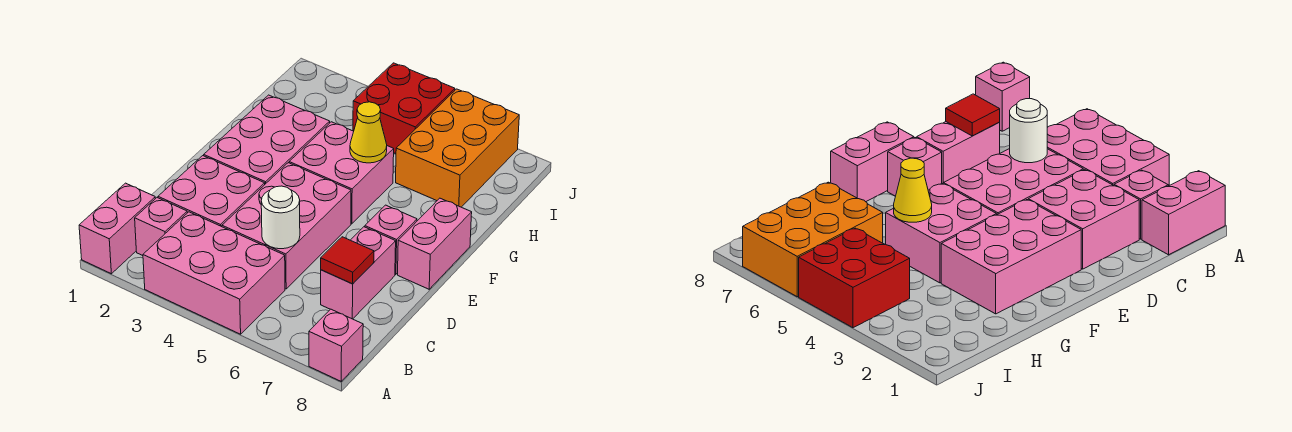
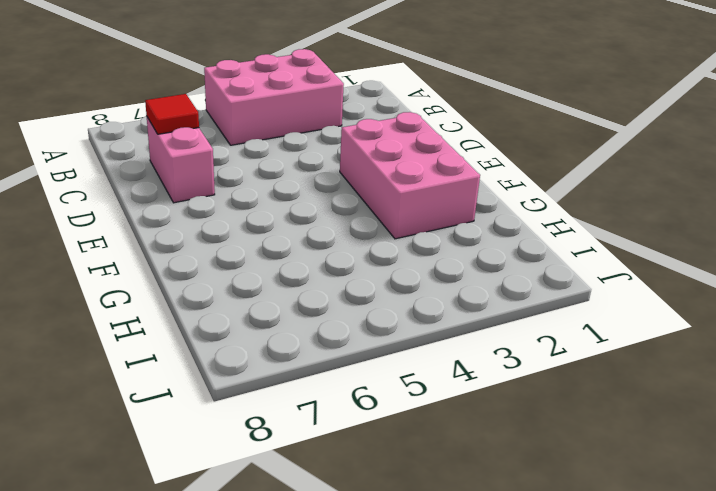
none -> pink 1x2 brick [79,183,155,274]
none -> pink 1x1 brick [309,309,363,381]
none -> pink 1x1 brick [135,198,187,256]

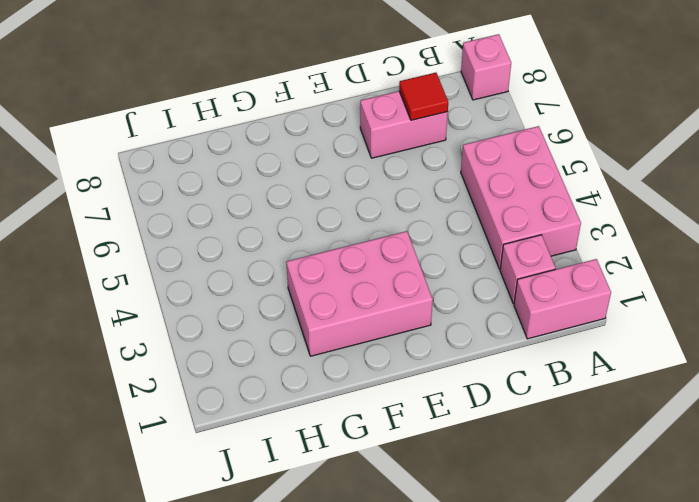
none -> pink 2x2 brick [158,156,265,227]
none -> pink 2x3 brick [222,163,351,289]
none -> pink 1x1 brick [365,205,417,274]

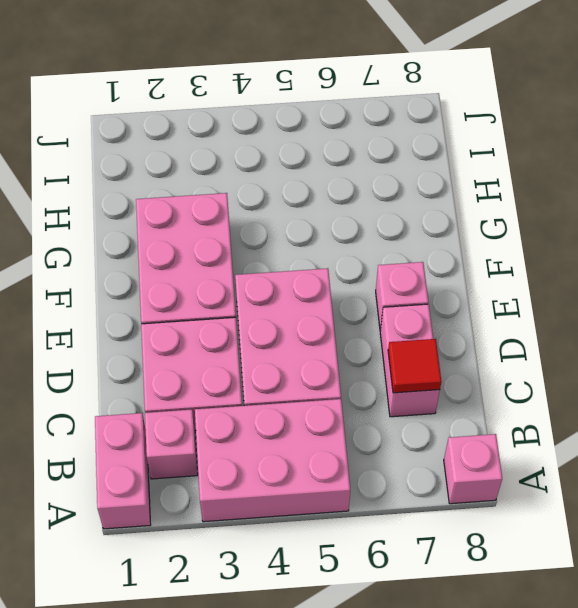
none -> pink 1x2 brick [398,198,472,289]
none -> pink 2x2 brick [289,122,394,224]
none -> orange 2x3 brick [396,89,519,207]

